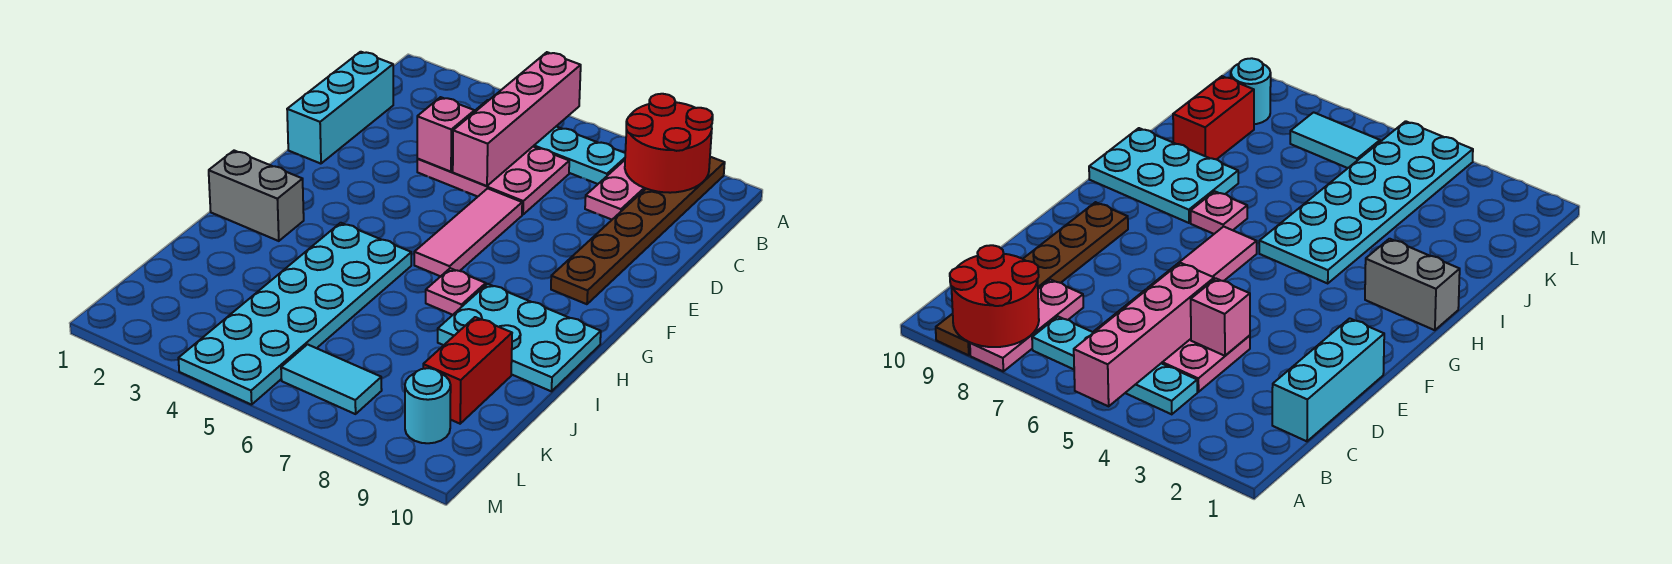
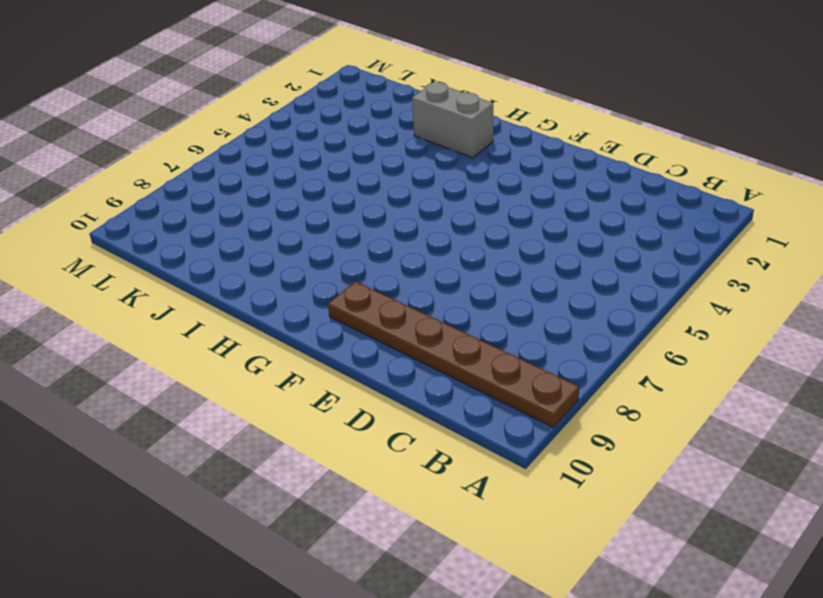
grey 1x2 brick [412,82,493,158] -> grey 1x2 brick turned to [209,151,304,241]
none -> pink 1x3 plate [585,160,646,220]
none -> cyan 1x4 plate [475,100,625,184]
none -> cyan 1x3 brick [287,52,393,164]

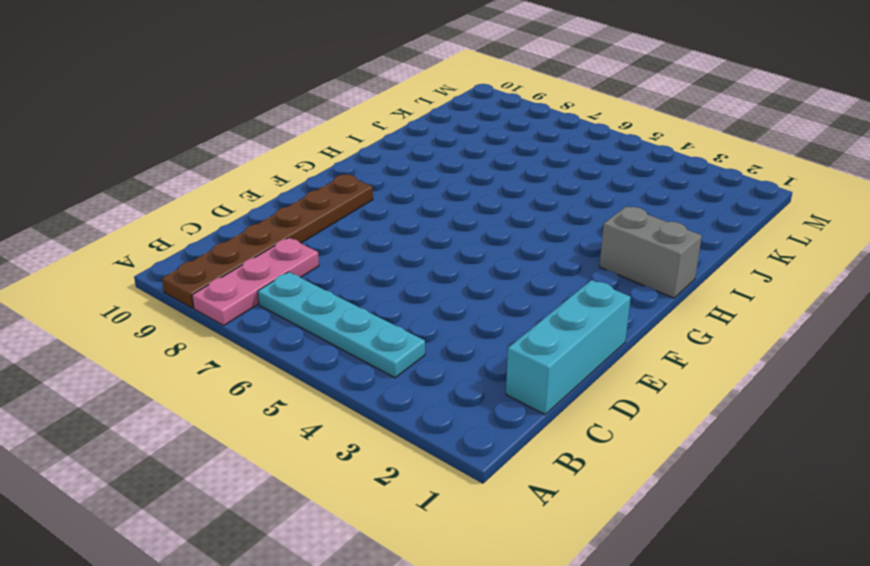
none -> pink 2x3 plate [417,147,569,215]
none -> pink 1x3 tile [414,188,522,276]
none -> cyan 2x6 plate [178,223,411,405]

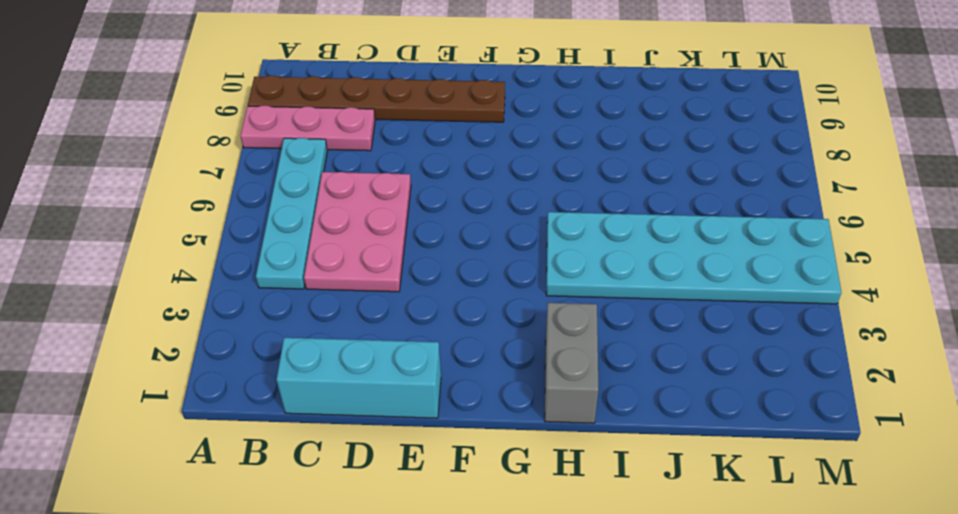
none -> pink 1x3 tile [414,188,522,276]
none -> pink 1x1 plate [426,268,486,315]
none -> cyan 2x3 plate [438,284,601,391]

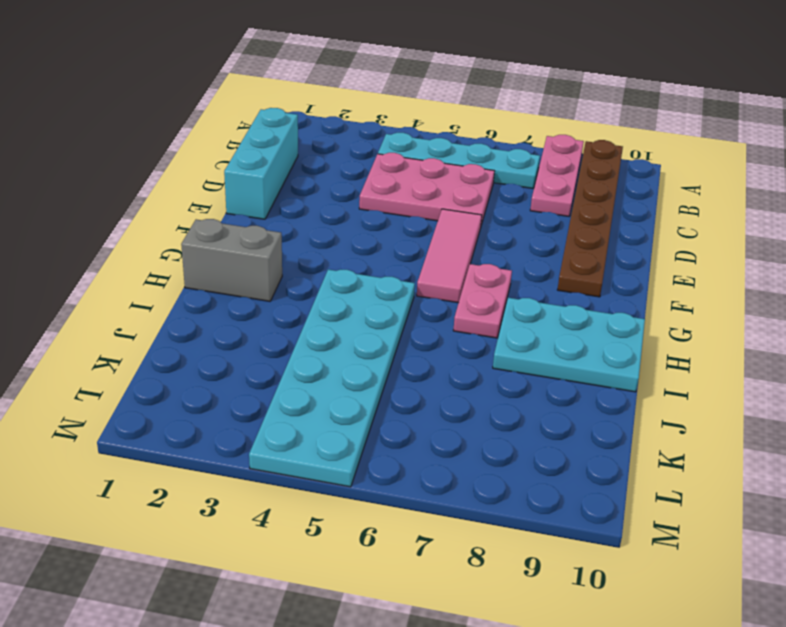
pink 1x2 plate [453,264,512,338] -> pink 1x1 plate [426,268,486,315]
none -> red 1x2 brick [423,317,512,424]
none -> cyan 1x2 tile [281,344,382,414]
none -> cyan 1x1 round brick [405,368,451,443]

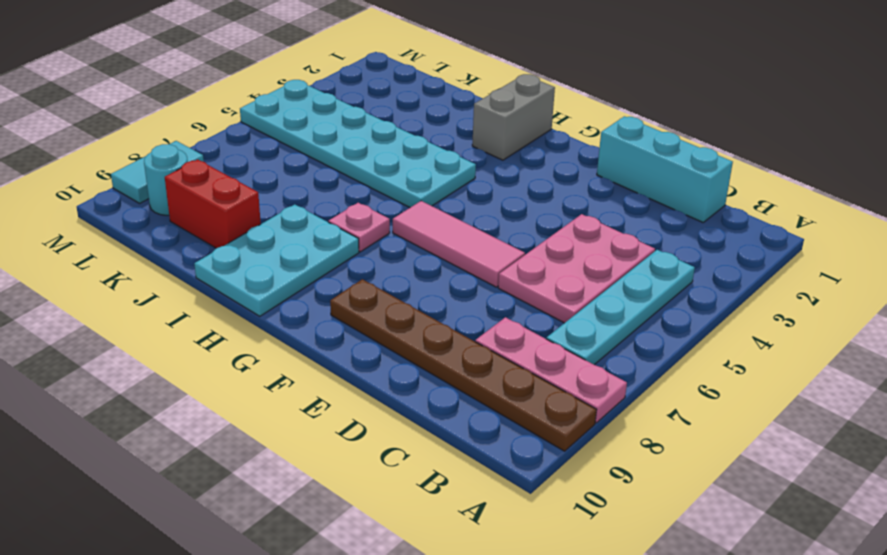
cyan 1x2 tile [111,141,204,203] -> cyan 1x2 tile moved to [281,344,382,414]
none -> pink 1x4 brick [453,52,581,186]
none -> red 2x2 round brick [625,94,713,193]
none -> pink 1x1 brick [417,97,475,172]

